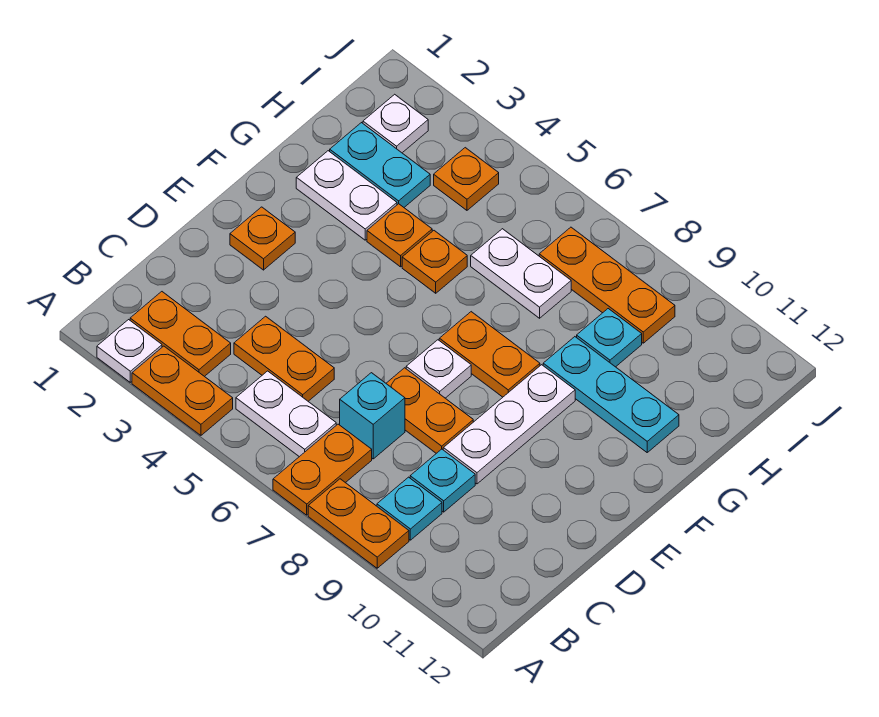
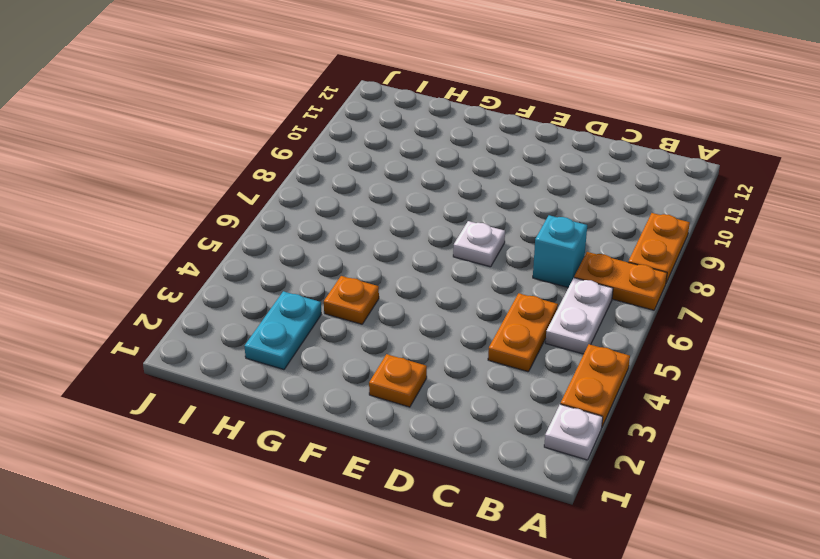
none -> orange 1x2 plate [130,292,231,377]
none -> cyan 1x1 plate [377,477,442,540]
none -> cyan 1x1 plate [410,449,475,512]

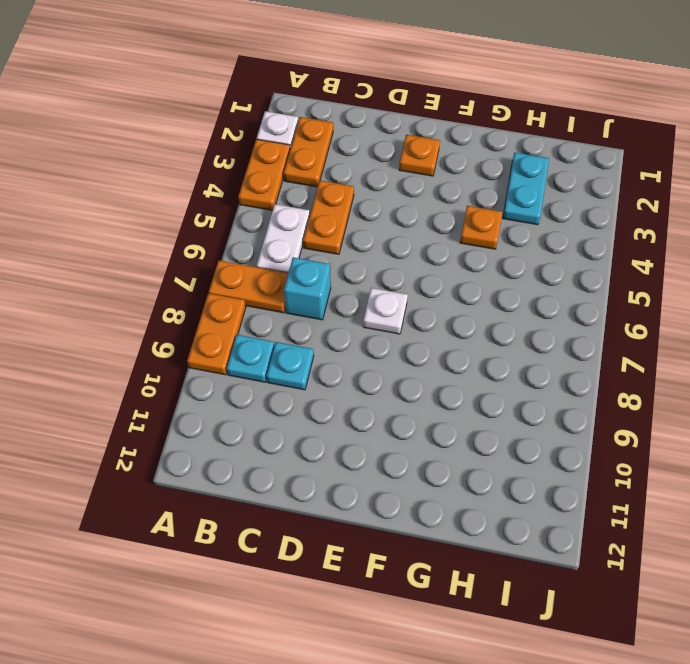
none -> orange 1x2 plate [386,368,473,453]
none -> white 1x3 plate [443,365,575,484]
none -> orange 1x2 plate [439,312,540,397]

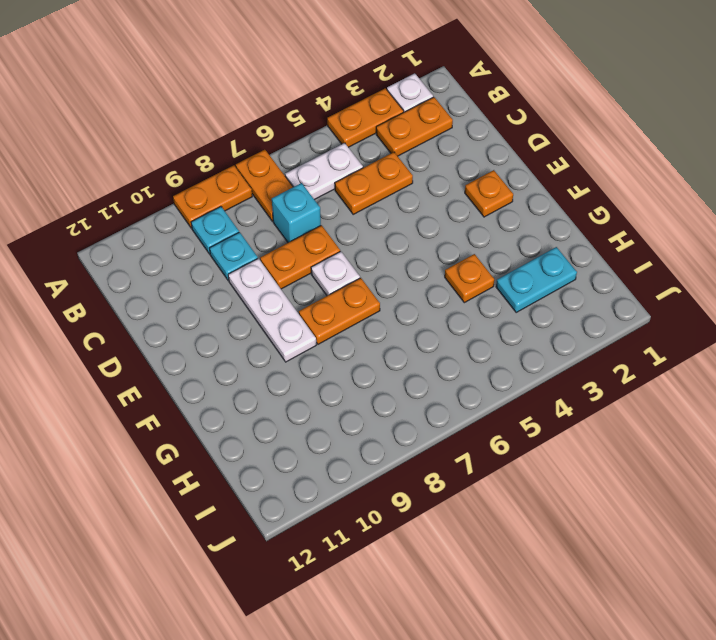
none -> white 1x2 plate [296,151,397,240]
none -> orange 1x1 plate [402,231,467,293]
none -> cyan 1x3 plate [543,337,679,452]

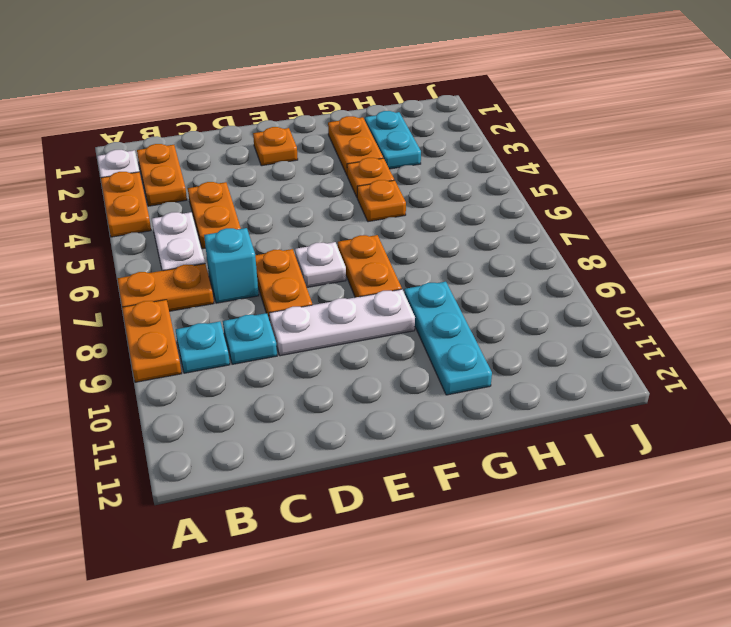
orange 1x2 plate [328,116,383,175] -> white 1x2 plate [296,151,397,240]
none -> white 1x2 plate [471,229,571,318]
none -> cyan 1x1 plate [577,309,642,367]
none -> white 1x1 plate [363,94,428,153]

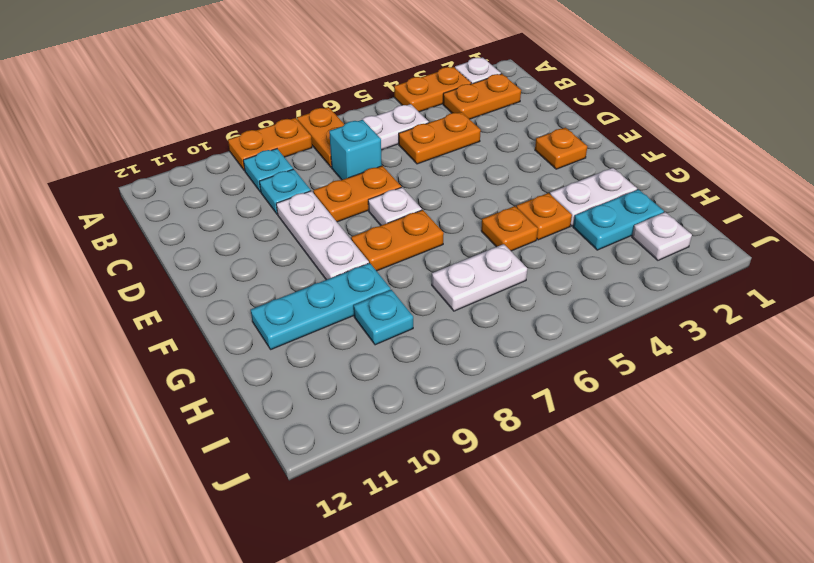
none -> orange 1x1 plate [434,148,499,210]
none -> orange 1x3 plate [539,227,675,343]

